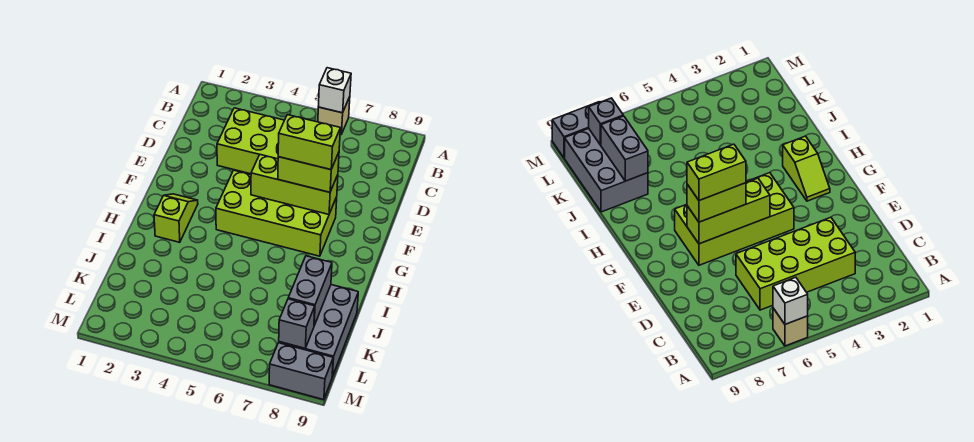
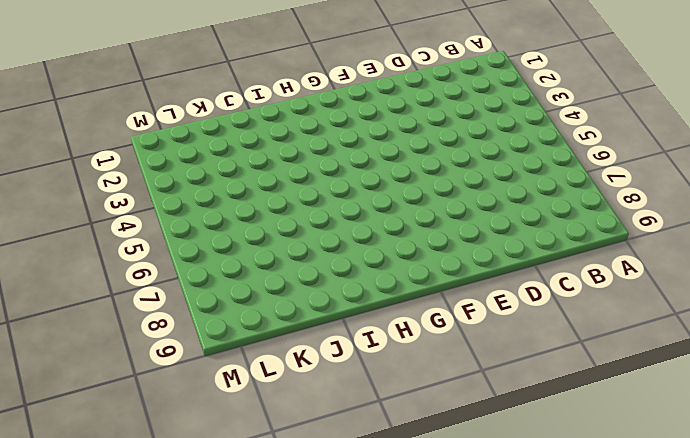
none -> tan 1x1 brick [318,97,350,135]
none -> lime 2x4 brick [217,108,284,174]
none -> lime 2x4 brick [216,170,337,256]

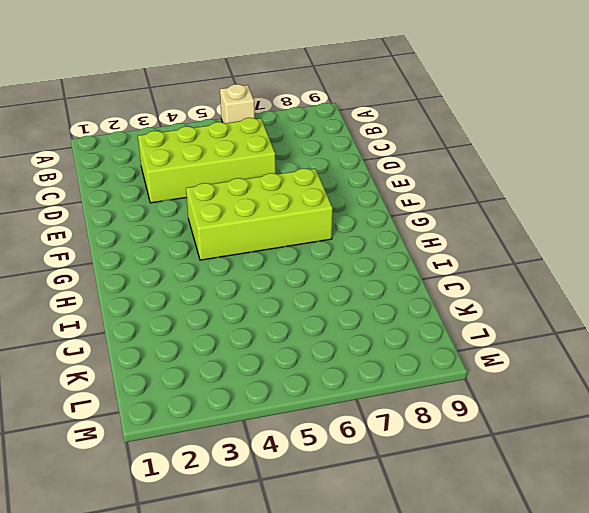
none -> lime 1x2 slope [154,194,198,242]
none -> grey 2x3 brick [279,285,358,377]
none -> grey 1x2 brick [269,343,333,400]

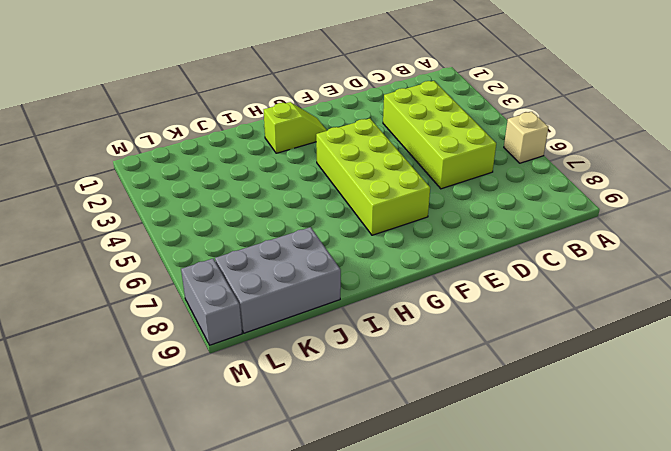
none -> white 1x1 brick [318,68,351,113]
none -> lime 1x3 brick [251,154,338,215]
none -> grey 1x2 brick [288,256,332,325]

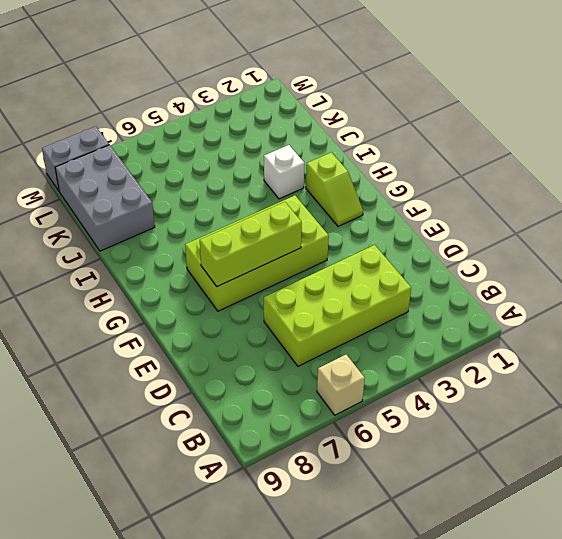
white 1x1 brick [264,145,304,199] -> white 1x1 brick moved to [318,68,351,113]
none -> grey 1x2 brick [288,256,332,325]
none -> grey 1x1 brick [279,299,315,348]
none -> lime 1x2 brick [278,153,339,192]

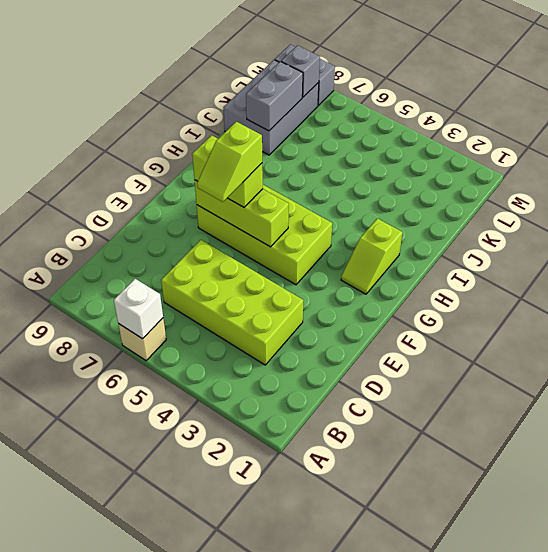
lime 1x2 slope [197,122,262,202] -> lime 1x2 brick [278,115,340,170]

